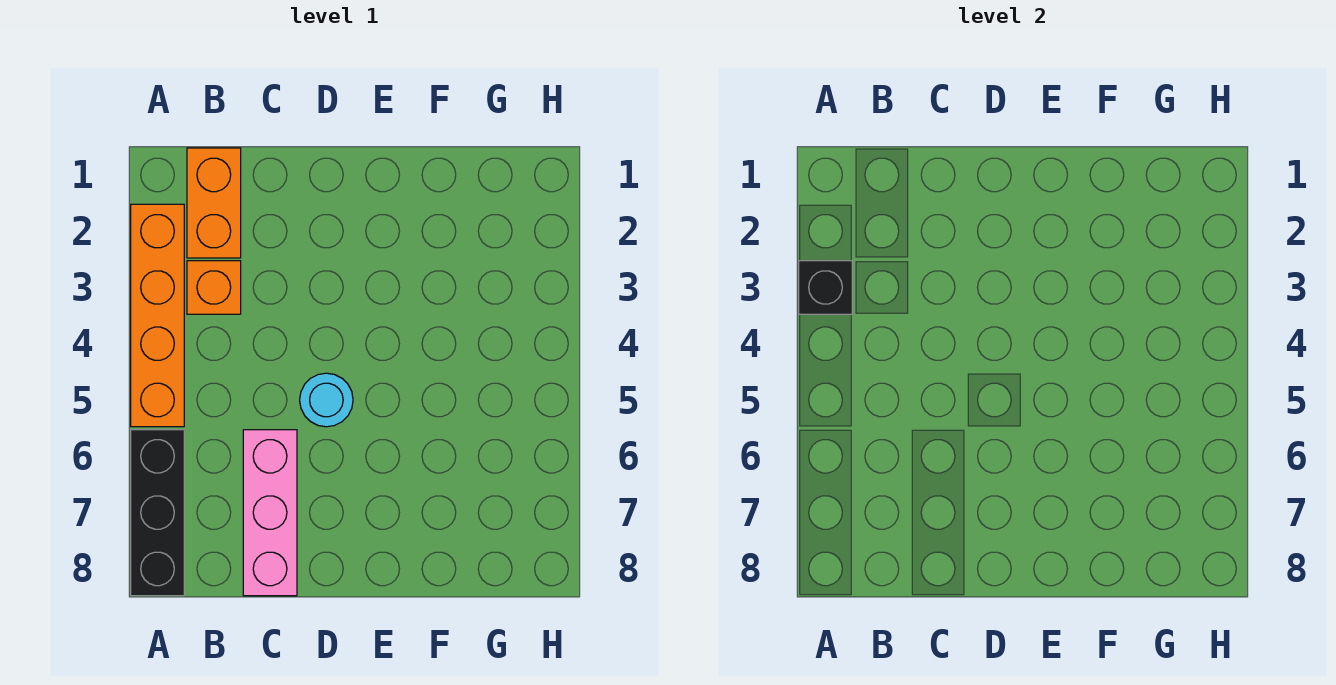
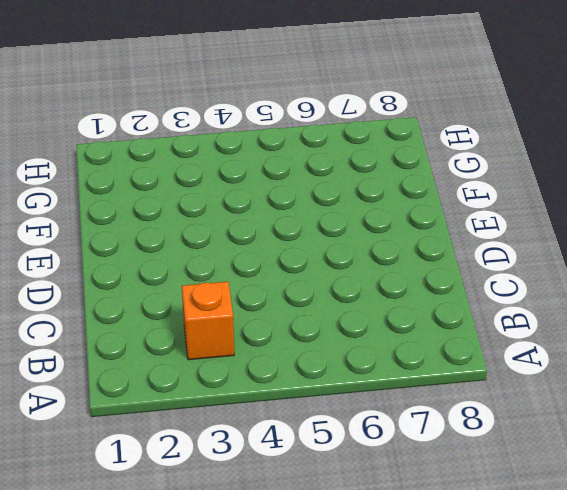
none -> orange 1x4 brick [131,204,184,427]
none -> black 1x3 brick [131,430,184,596]

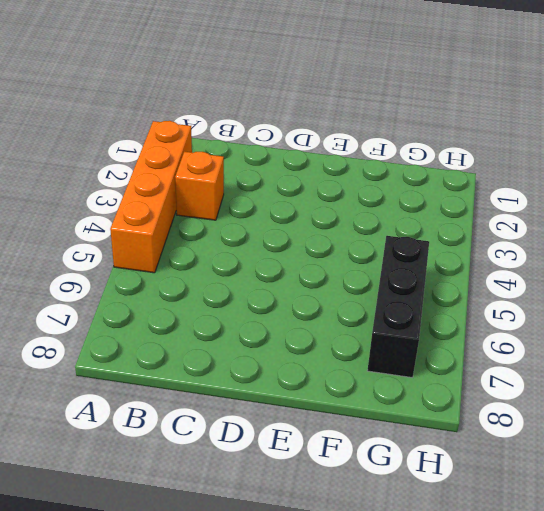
black 1x3 brick [367,236,429,377] -> black 1x3 brick moved to [131,430,184,596]
none -> orange 1x2 brick [187,148,241,258]
none -> pink 1x3 brick [243,430,297,596]

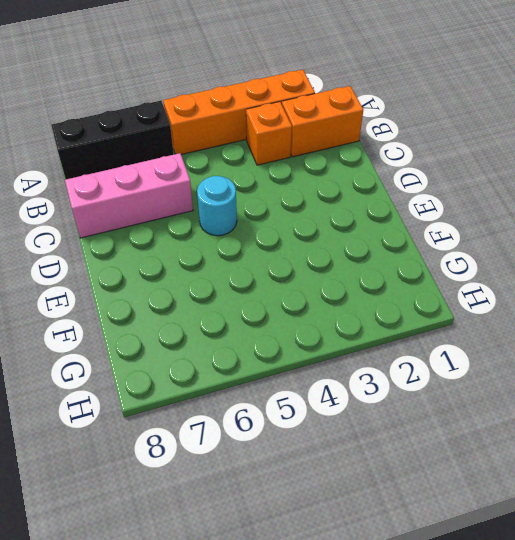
none -> black 1x1 brick [799,261,852,314]

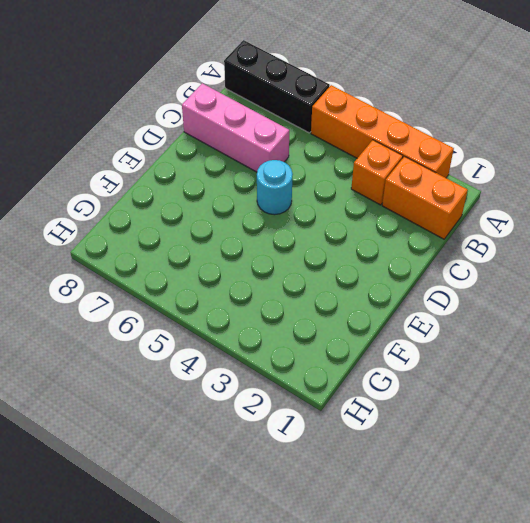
none -> black 1x1 brick [799,261,852,314]

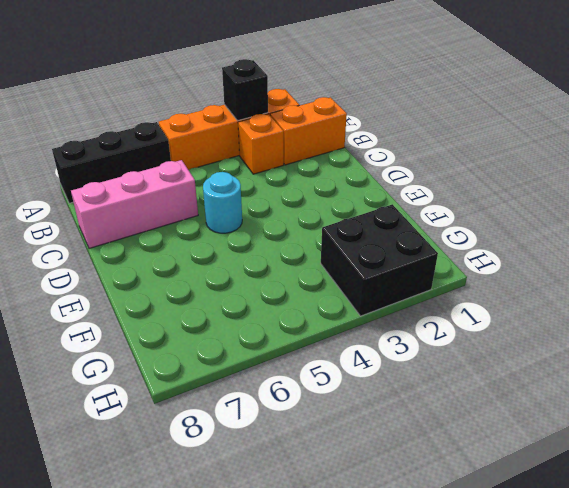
black 2x2 brick [321,204,438,316] -> none

